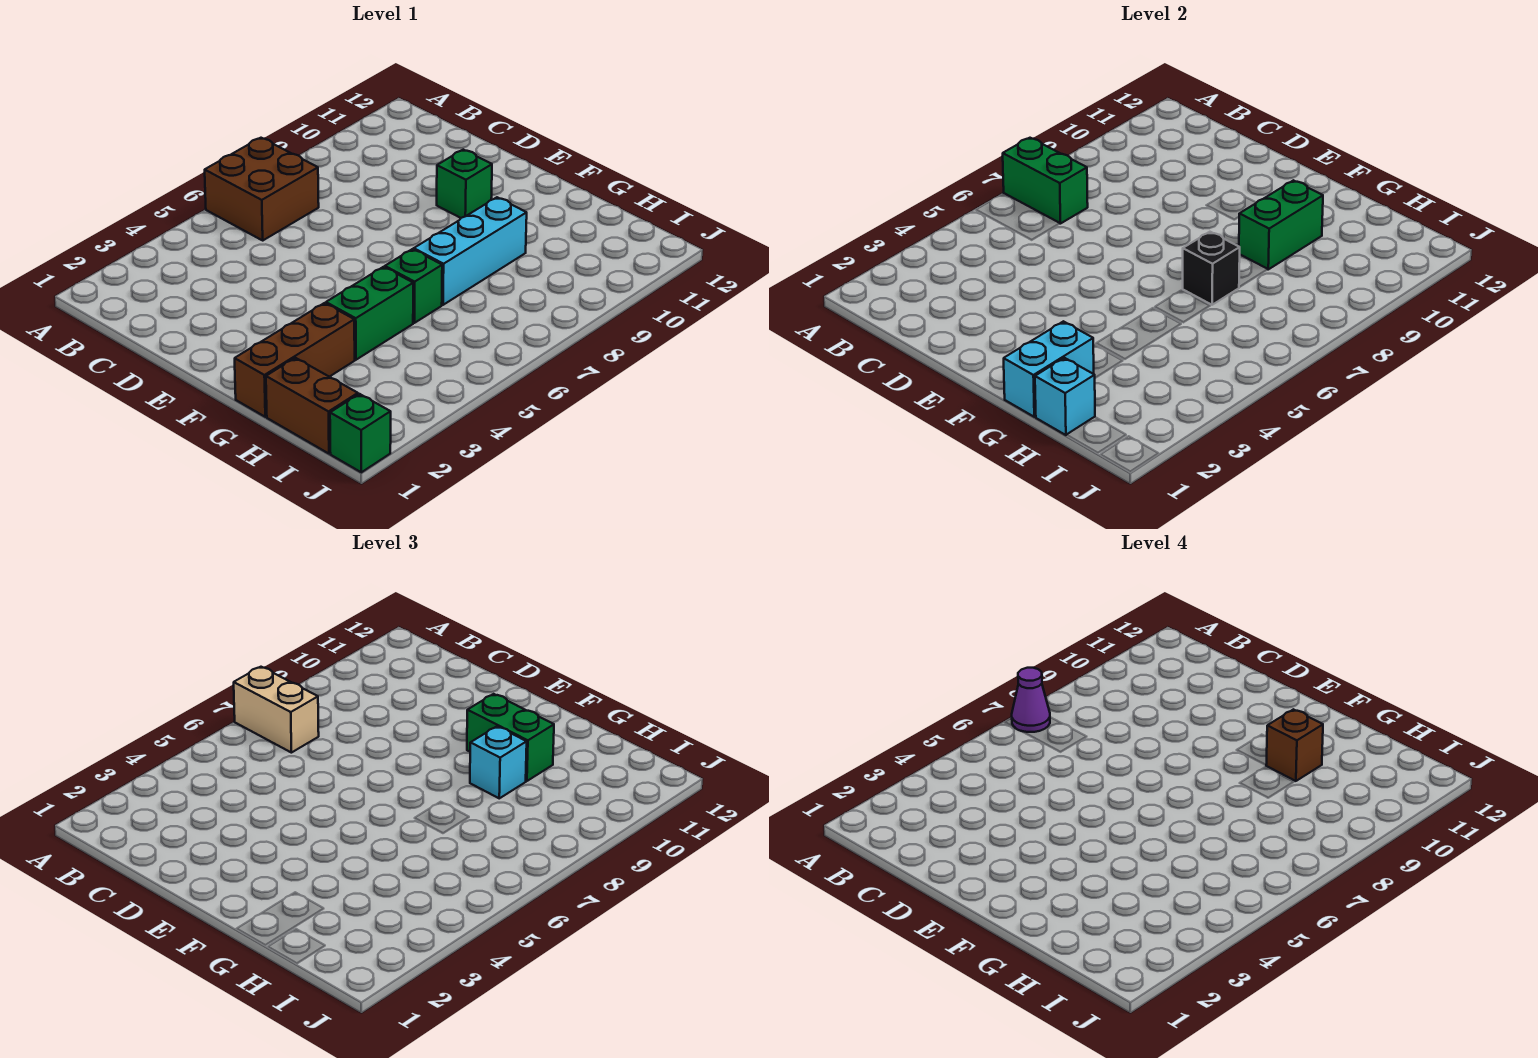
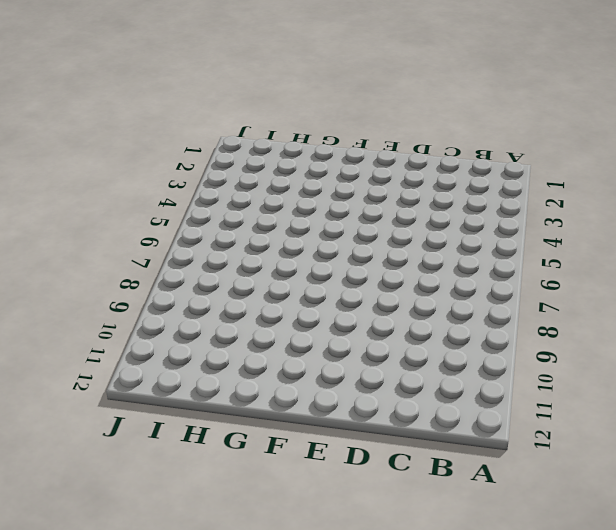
none -> brown 2x2 brick [205,138,319,240]
none -> green 1x1 brick [437,150,492,218]
none -> brown 1x3 brick [235,303,355,417]

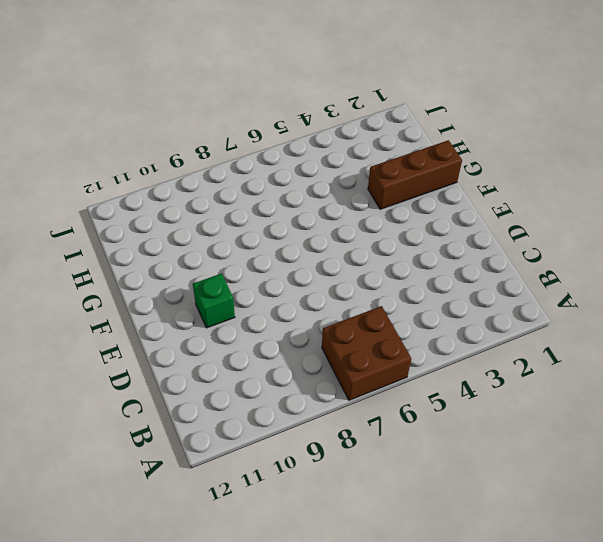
none -> green 1x2 brick [326,267,413,360]
none -> green 1x1 brick [385,249,442,323]
none -> cyan 1x3 brick [414,197,527,305]

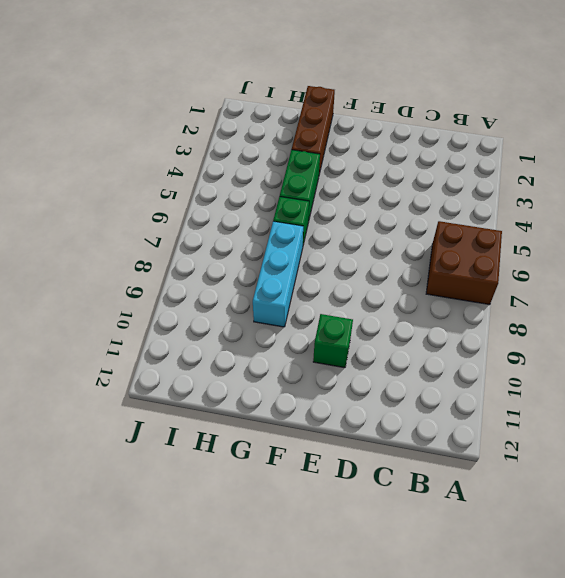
none -> brown 1x2 brick [266,358,358,454]
none -> green 1x1 brick [330,394,391,472]
none -> green 1x2 brick [1003,138,1088,224]

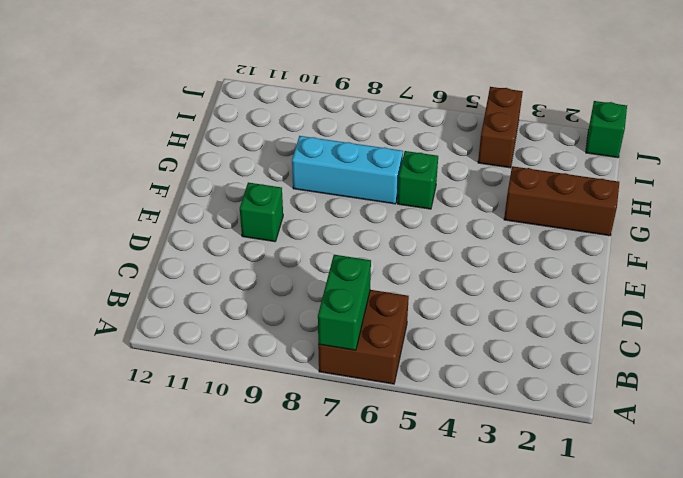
brown 1x2 brick [478,87,523,168] -> brown 1x2 brick moved to [266,358,358,454]
none -> green 1x2 brick [326,267,413,360]
none -> cyan 1x2 brick [1004,321,1094,417]
none -> black 1x1 brick [1183,232,1240,305]

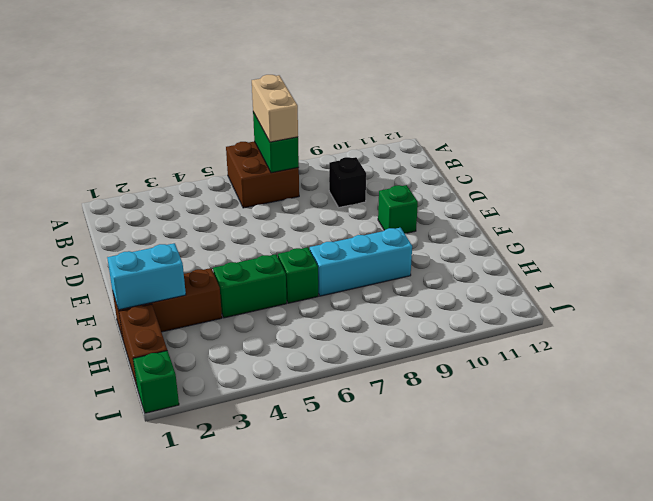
black 1x1 brick [329,157,366,207] -> black 1x1 brick moved to [1183,232,1240,305]
none -> green 1x2 brick [1239,180,1323,269]
none -> cyan 1x1 brick [1035,358,1095,435]
none -> green 1x2 brick [467,694,554,781]

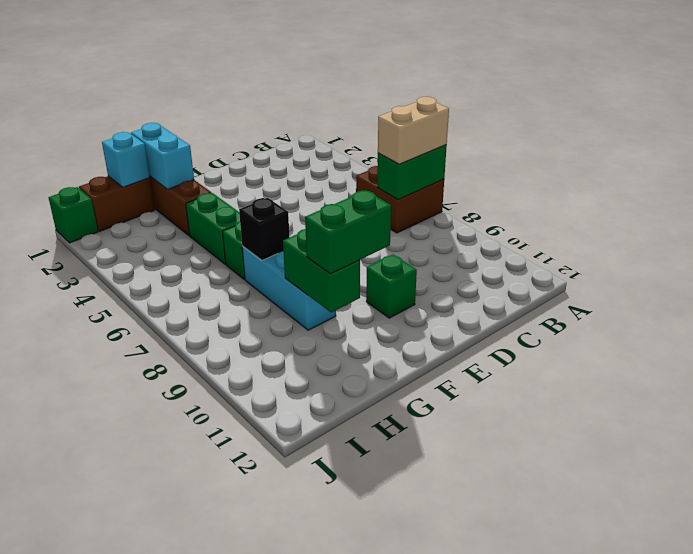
none -> cyan 1x1 brick [470,726,527,798]
none -> purple 1x1 cone [1012,668,1050,732]
none -> brown 1x1 brick [1266,709,1323,781]

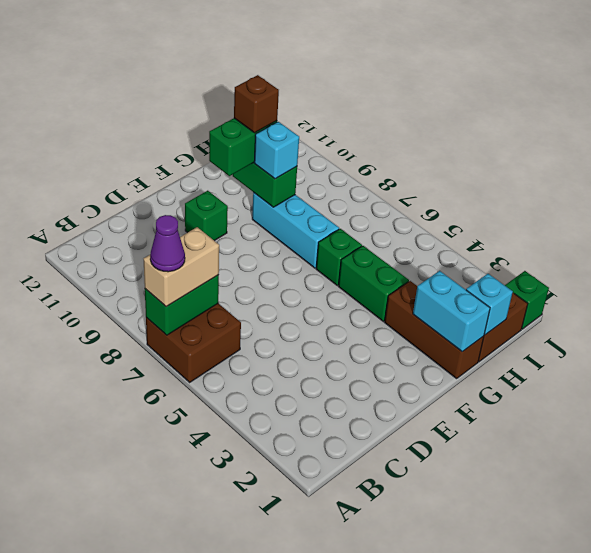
none -> black 1x1 brick [1183,232,1240,305]

